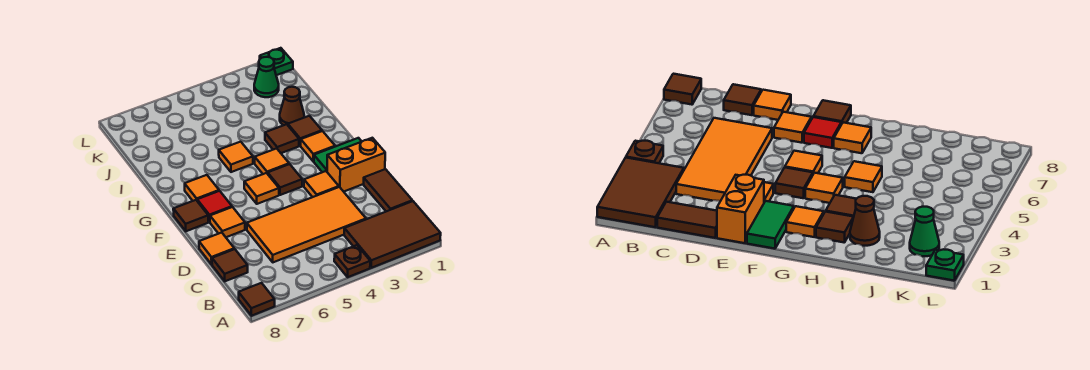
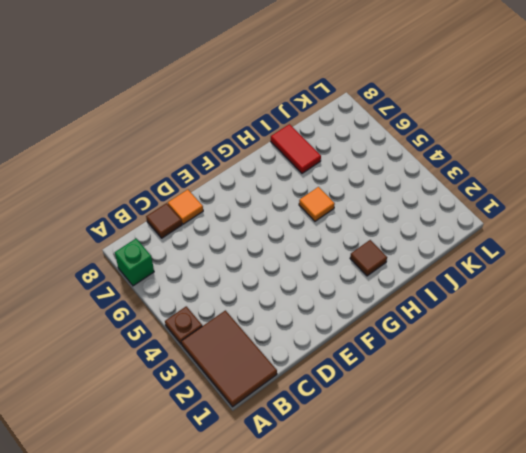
green 1x1 brick [115,239,154,286] -> none
red 1x2 tile [271,124,321,173] -> none
none -> brown 1x1 tile [239,283,275,316]
none -> brown 1x2 tile [364,169,412,211]
none -> orange 2x4 tile [247,187,366,262]

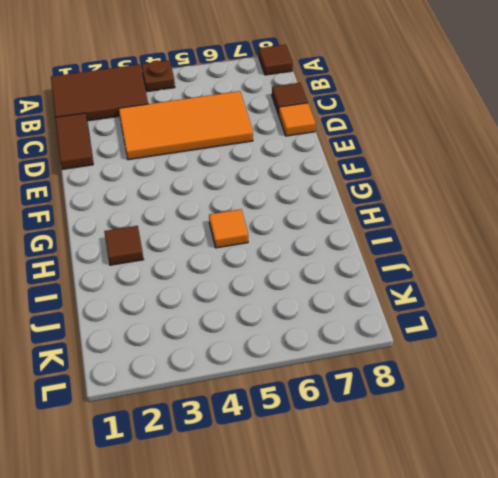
none -> orange 1x2 brick [327,138,385,192]
none -> orange 1x1 tile [304,171,339,197]
none -> orange 1x1 tile [210,207,245,237]

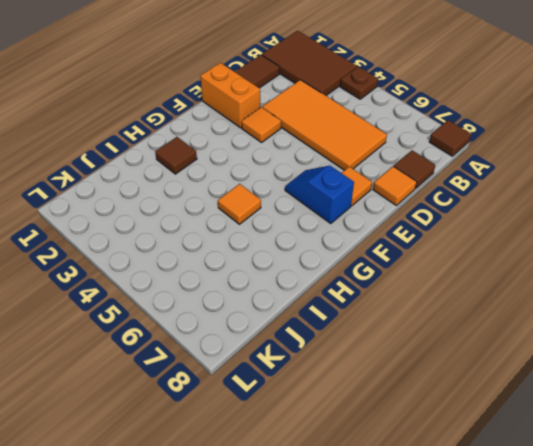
blue 1x2 slope [285,166,354,223] -> red 1x1 tile [197,191,232,222]
none -> green 1x2 tile [314,138,362,172]
none -> brown 1x1 tile [268,164,302,195]
none -> orange 1x1 tile [244,173,279,204]

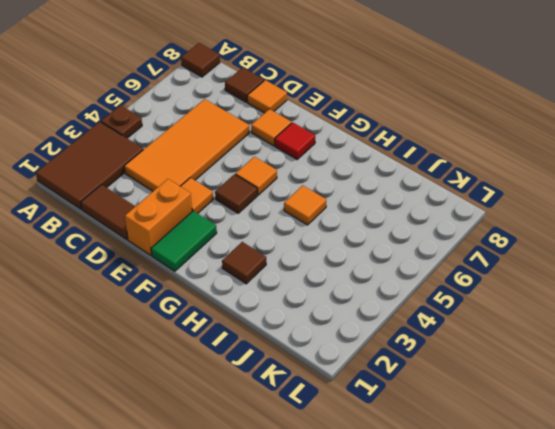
none -> brown 1x1 tile [173,200,208,231]
none -> orange 1x1 tile [301,131,335,161]
none -> orange 1x1 tile [255,148,289,174]

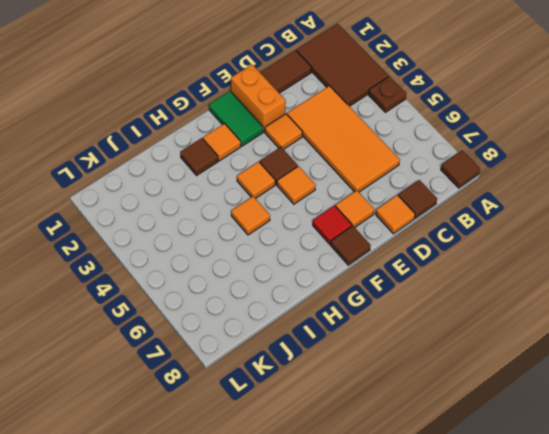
none -> orange 1x1 tile [185,175,219,201]
none -> brown 1x1 tile [265,124,299,153]
none -> brown 1x1 cone [280,87,304,125]

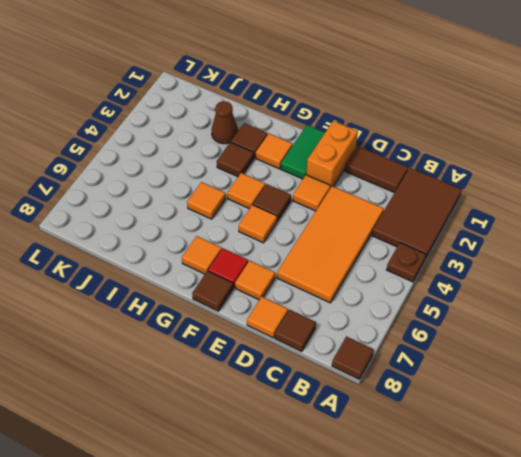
none -> green 1x1 cone [254,57,279,97]
none -> green 1x1 plate [260,48,293,75]

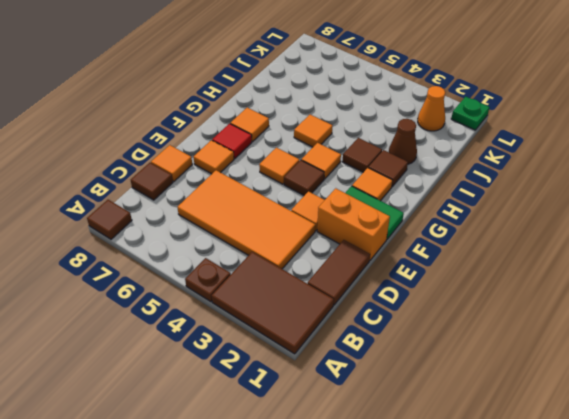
orange 1x1 cone [418,86,445,131] -> green 1x1 cone [254,57,279,97]
none -> brown 1x1 tile [173,200,208,231]

